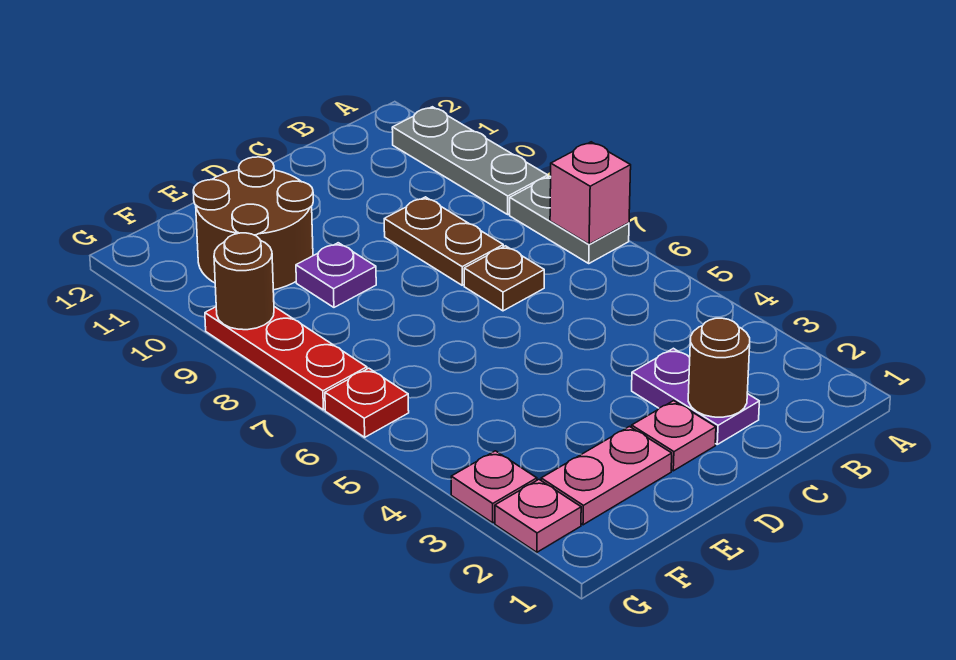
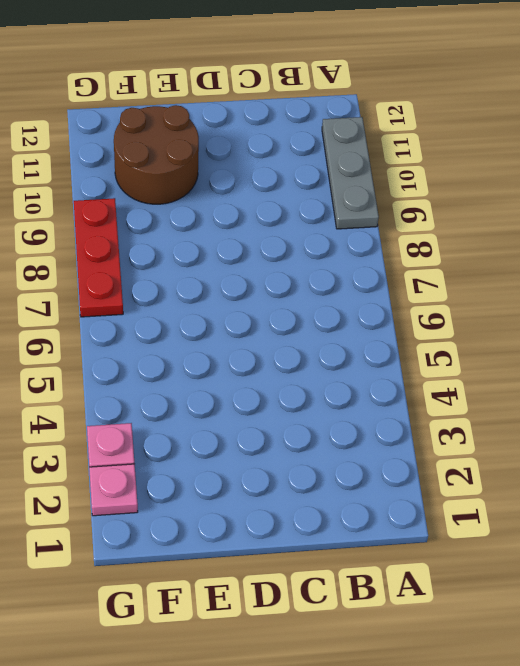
none -> grey 1x2 plate [510,176,629,263]
none -> purple 1x2 plate [632,348,759,444]
none -> brown 1x1 plate [464,246,544,311]

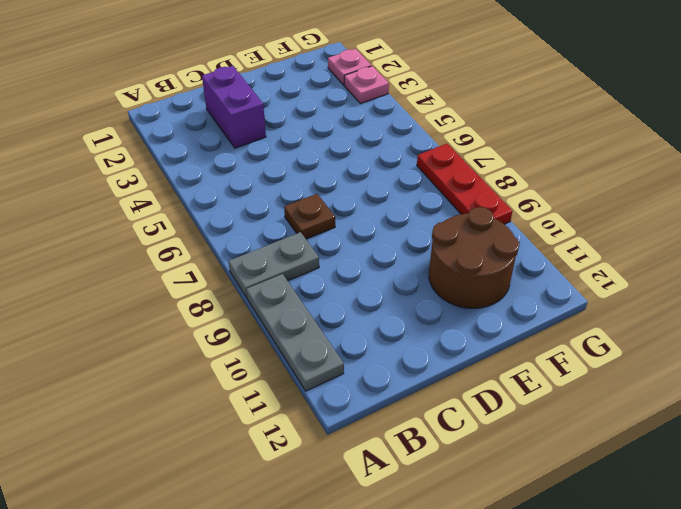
grey 1x2 plate [228,232,319,298] -> grey 1x2 plate turned to [510,176,629,263]
purple 1x2 brick [202,66,266,148] -> purple 1x2 plate [632,348,759,444]
none -> brown 1x2 plate [384,197,503,285]
none -> pink 1x1 plate [632,401,716,471]
none -> pink 1x2 plate [541,427,672,525]

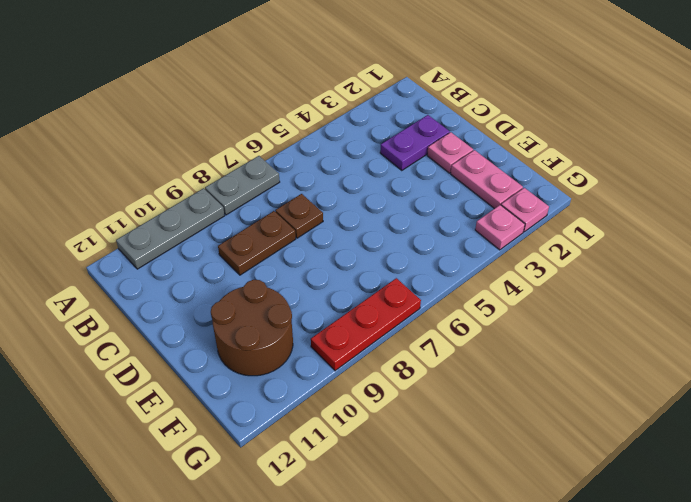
none -> purple 1x1 plate [296,243,376,307]
none -> red 1x1 plate [325,368,409,437]
none -> pink 1x1 brick [550,142,631,244]

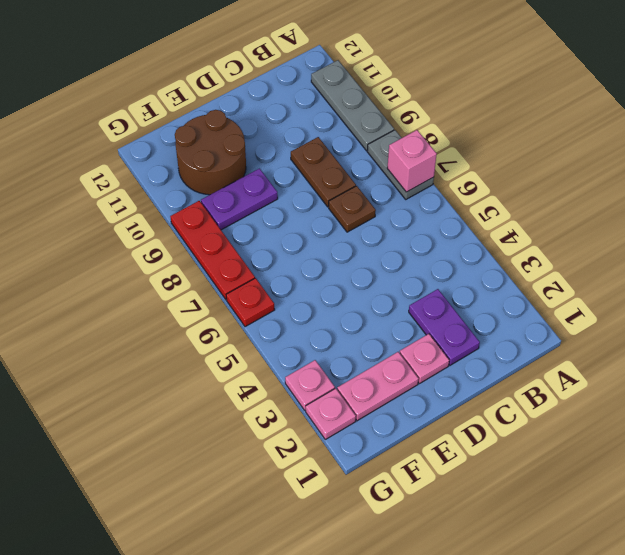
purple 1x2 plate [201,168,278,230] -> purple 1x1 plate [296,243,376,307]
none -> brown 1x1 round brick [688,318,750,417]
none -> brown 1x1 round brick [214,233,274,330]

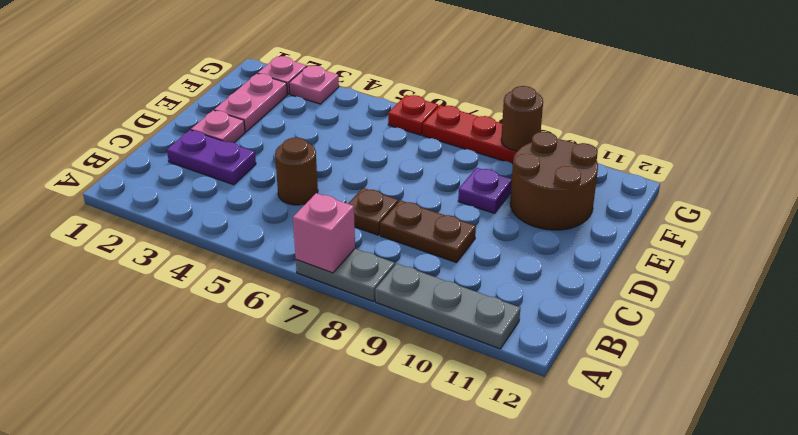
brown 1x1 round brick [275,138,318,205] -> brown 1x1 round brick moved to [688,318,750,417]

